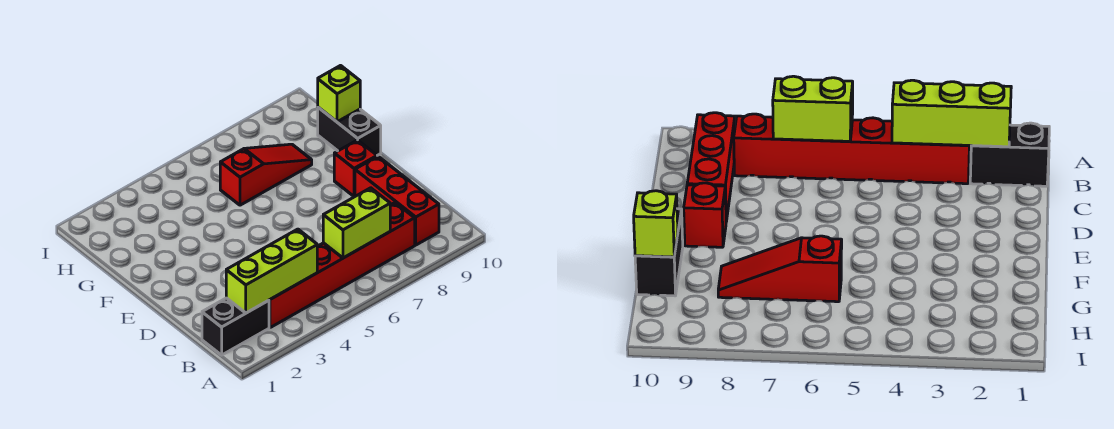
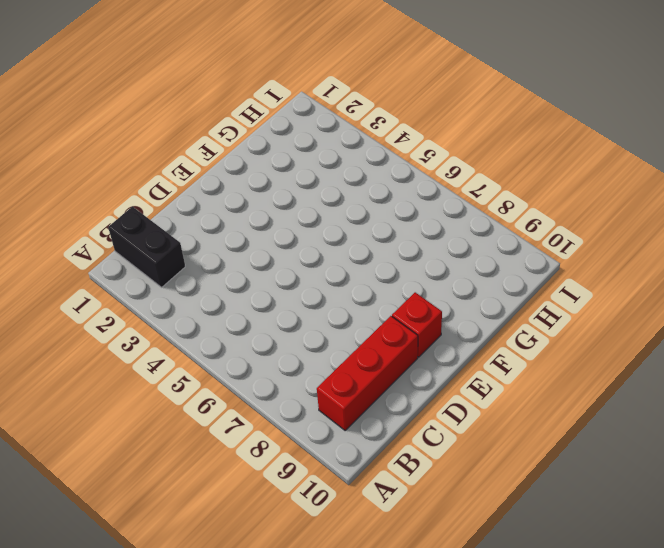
none -> red 1x6 brick [269,203,415,328]
none -> black 1x2 brick [318,107,381,155]

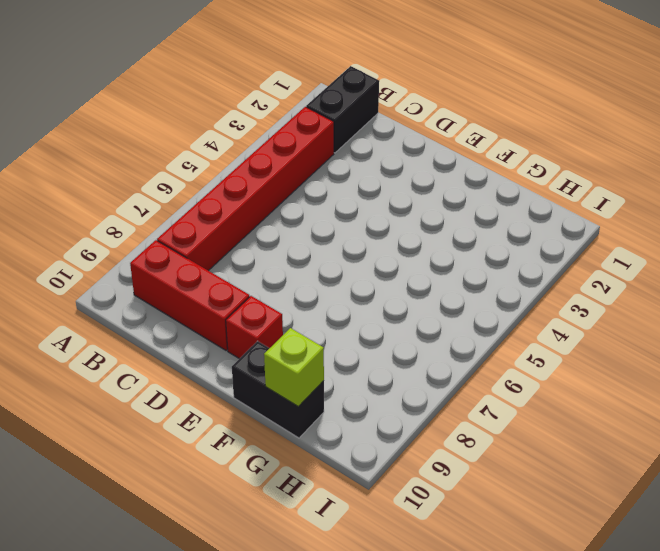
none -> red 1x3 slope [220,144,312,205]
none -> lime 1x3 brick [226,229,317,313]

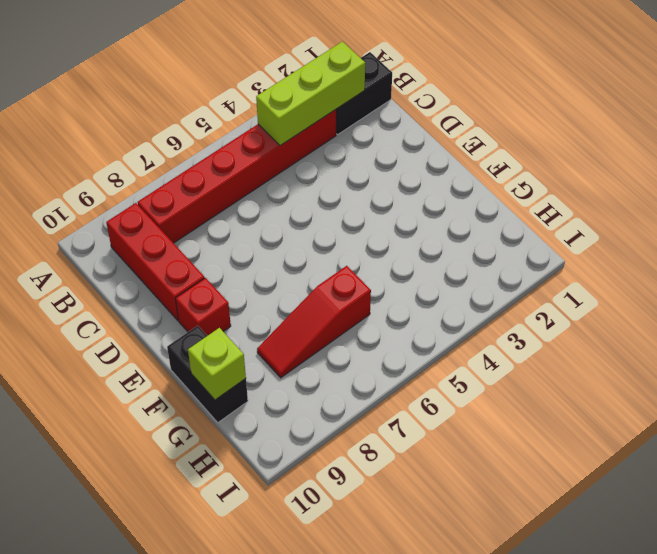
none -> lime 1x2 brick [323,188,390,258]

